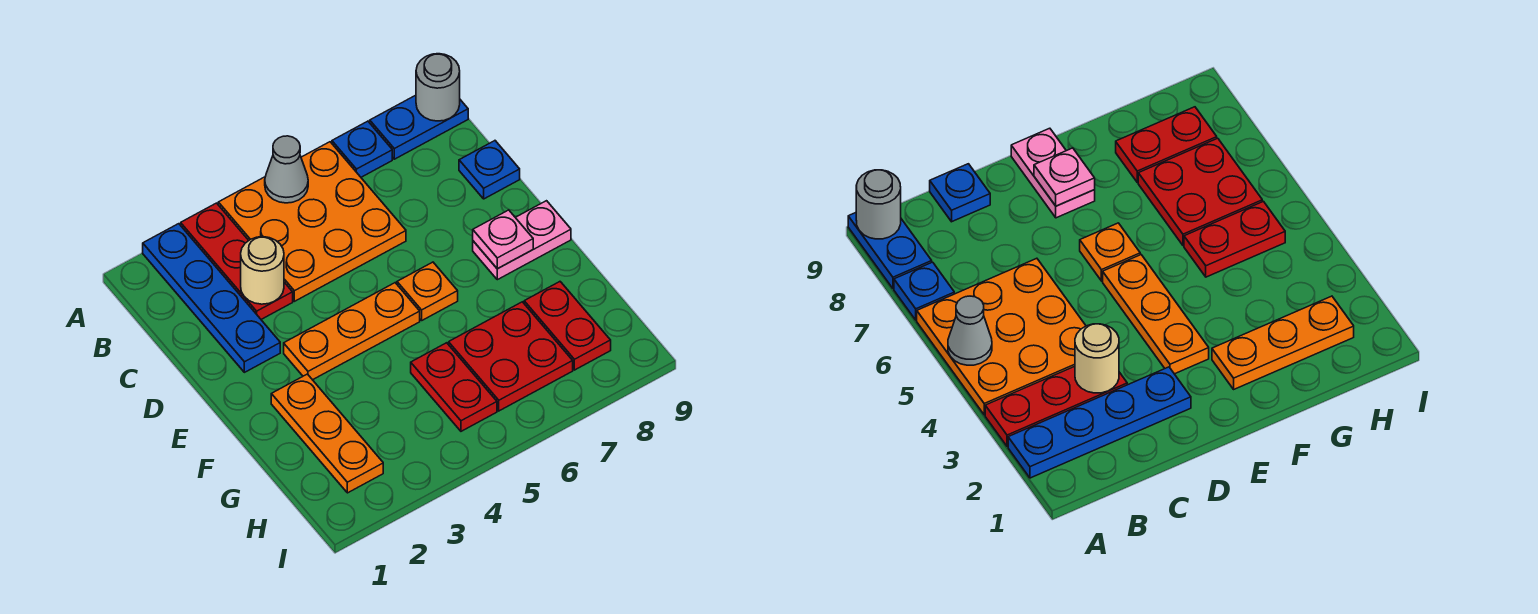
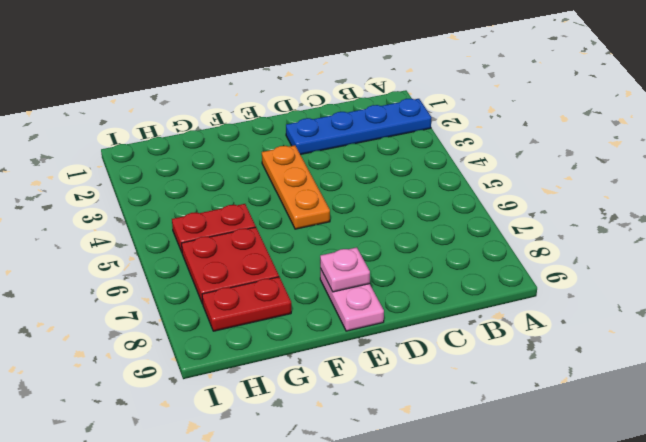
none -> red 1x3 plate [181,203,293,319]
none -> orange 3x3 plate [218,142,406,301]
none -> blue 1x1 plate [332,121,392,177]

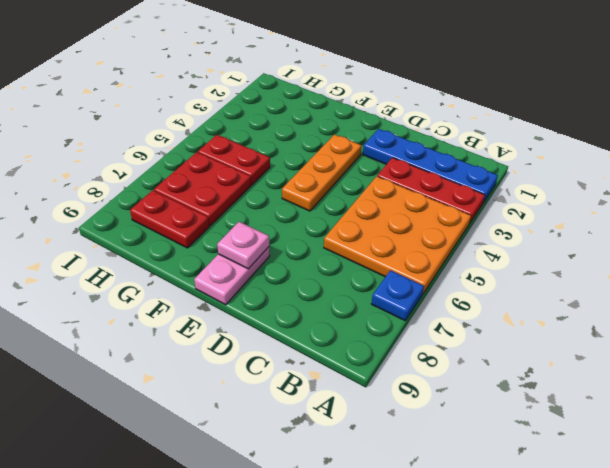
none -> blue 1x2 plate [370,95,468,159]
none -> blue 1x1 plate [459,141,520,199]
none -> orange 1x1 plate [397,262,458,320]

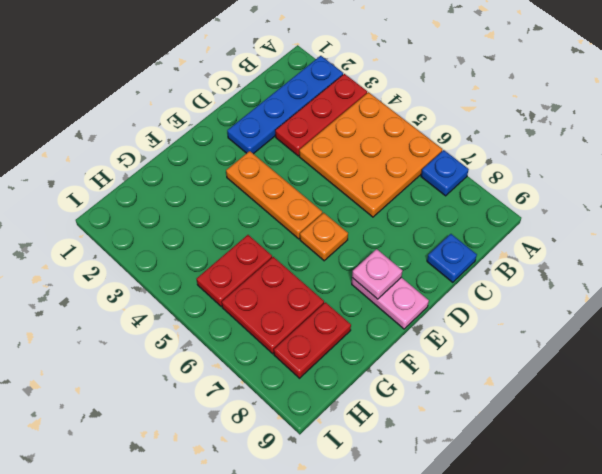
none -> blue 1x2 plate [370,95,468,159]
none -> orange 1x3 plate [271,374,383,493]
none -> grey 1x1 cone [265,136,308,203]

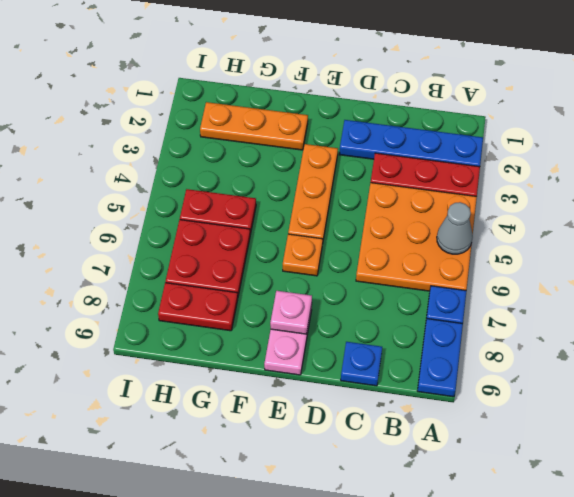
none -> grey 1x1 round brick [416,54,460,121]
none -> tan 1x1 round brick [241,237,284,304]

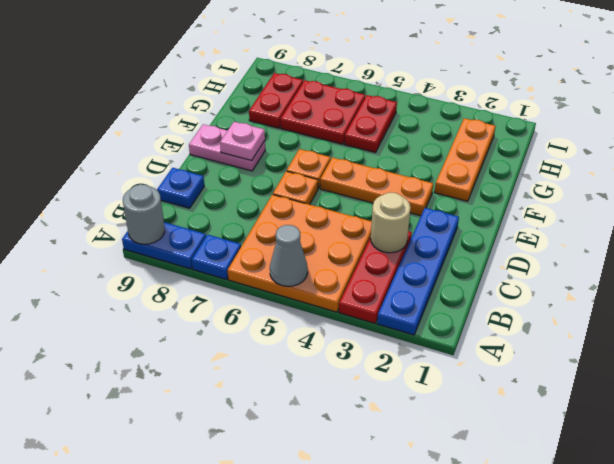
orange 1x1 plate [273,171,318,205] -> none

